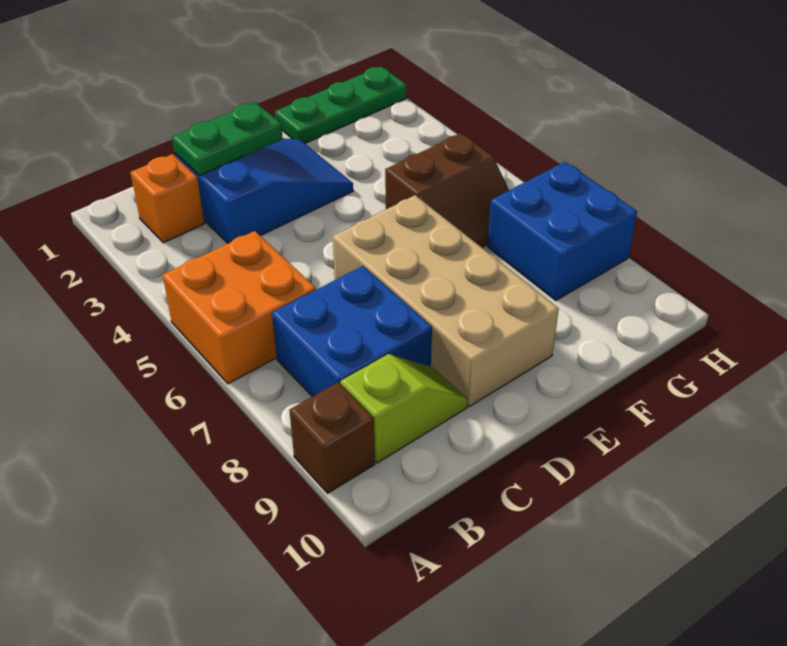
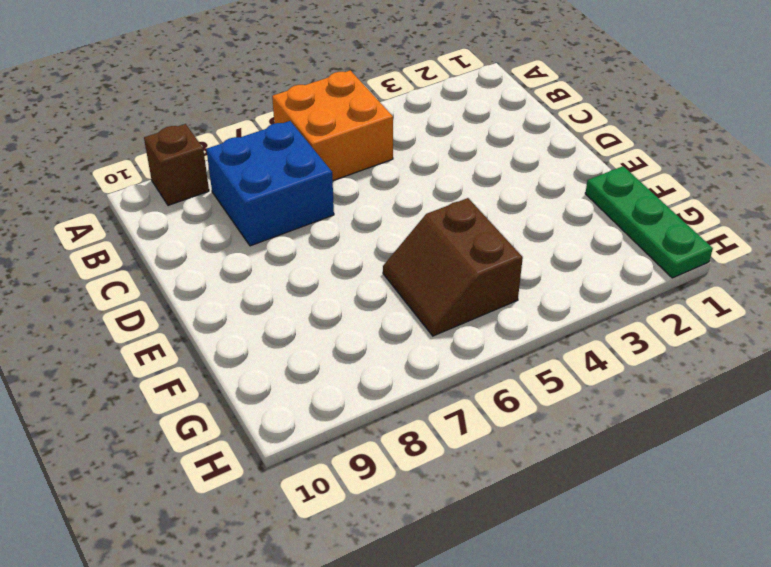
none -> orange 1x1 brick [130,154,204,243]
none -> lime 1x2 slope [341,354,468,463]

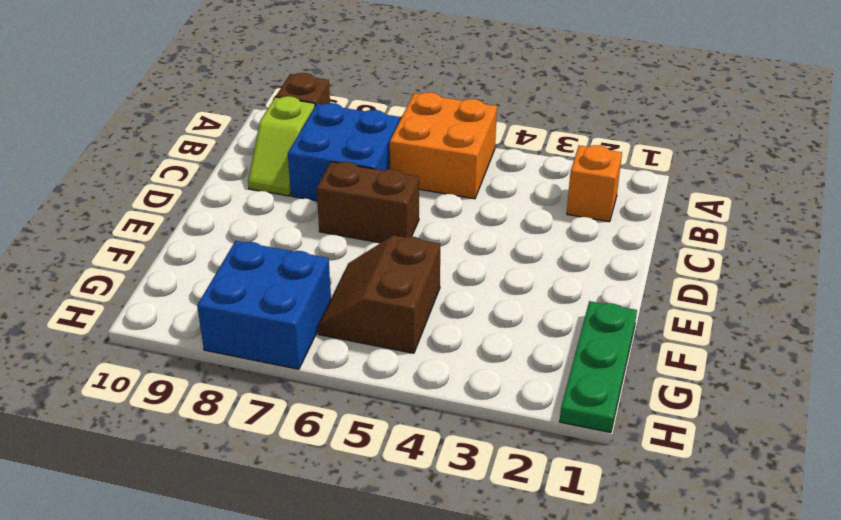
brown 1x2 brick [317,162,419,243] -> tan 2x4 brick [333,195,559,406]
none -> blue 2x3 slope [175,138,353,243]
none -> green 1x2 plate [172,102,283,176]

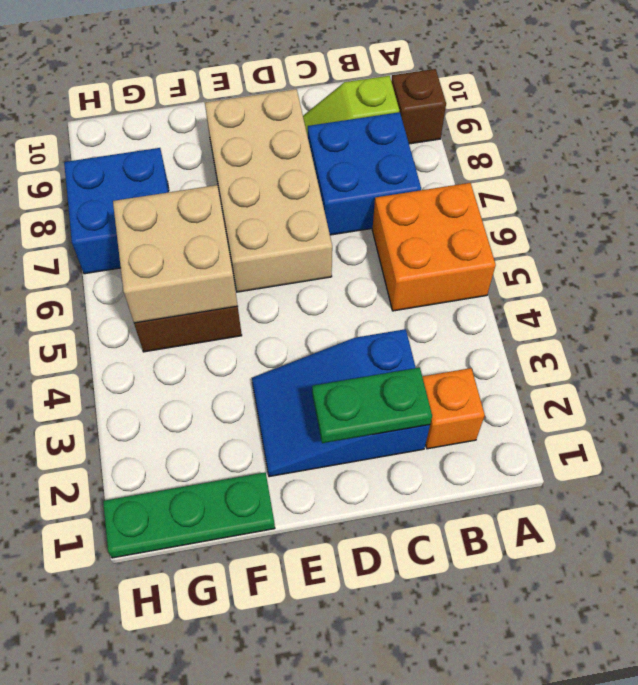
tan 2x2 brick [113,185,238,323] -> none

